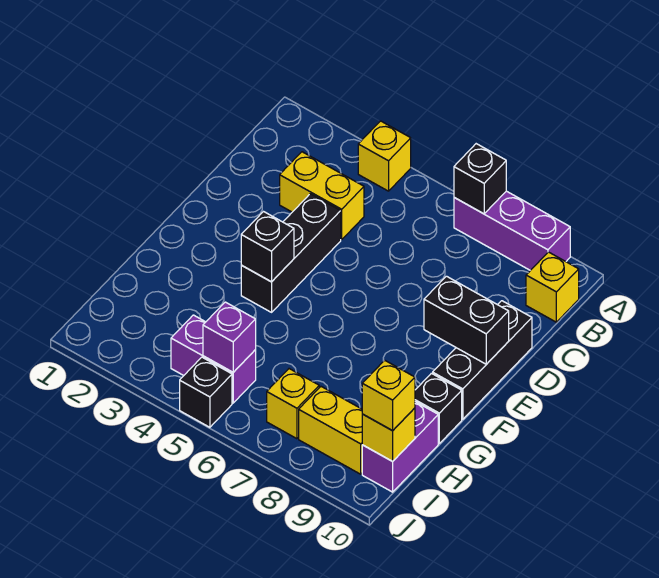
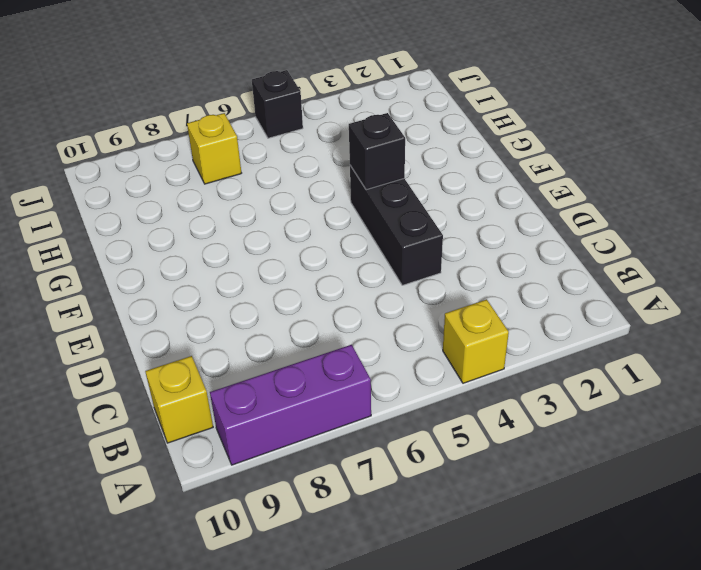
none -> yellow 1x2 brick [280,152,364,240]
none -> black 1x3 brick [433,301,532,419]
none -> black 1x1 brick [415,373,462,443]

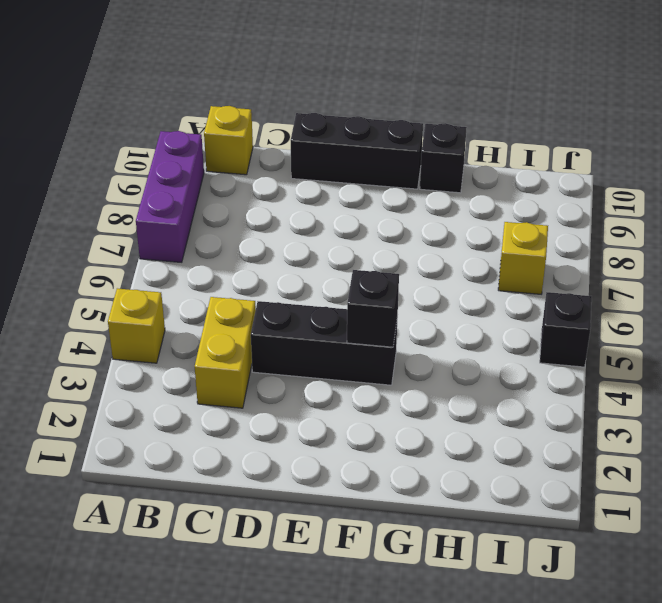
none -> purple 1x2 brick [362,402,438,492]
none -> purple 1x2 brick [171,315,256,403]
none -> yellow 1x2 brick [299,387,362,474]

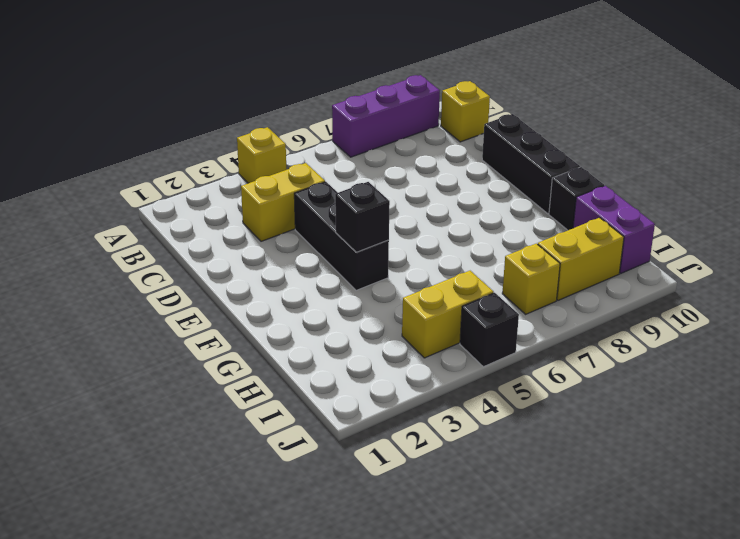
yellow 1x2 brick [402,271,494,358] -> purple 1x2 brick [171,315,256,403]
none -> black 1x1 brick [454,144,506,214]
none -> black 1x2 brick [424,276,509,364]
none -> purple 1x1 brick [203,302,256,372]

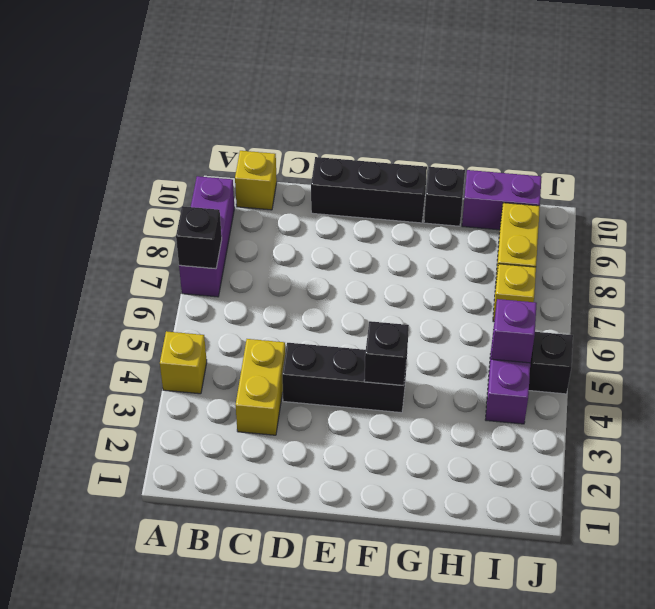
none -> black 1x2 brick [424,276,509,364]
none -> yellow 1x1 brick [362,408,415,461]
none -> yellow 1x1 brick [362,360,415,431]

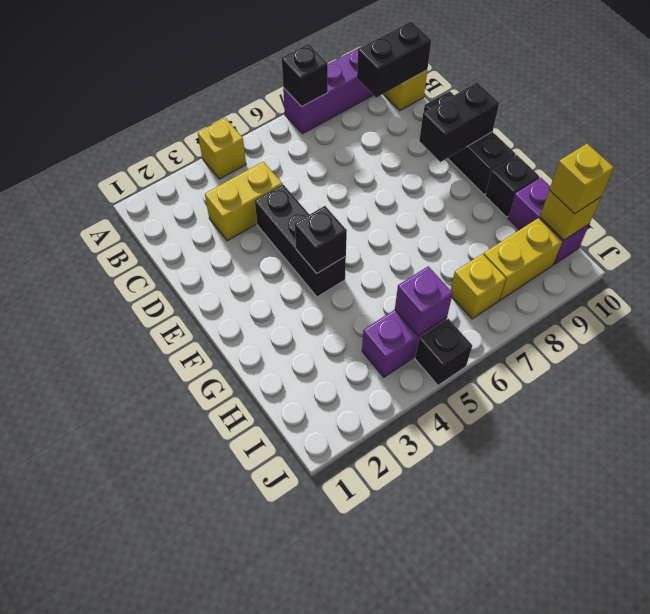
black 1x2 brick [357,22,431,98] -> none

